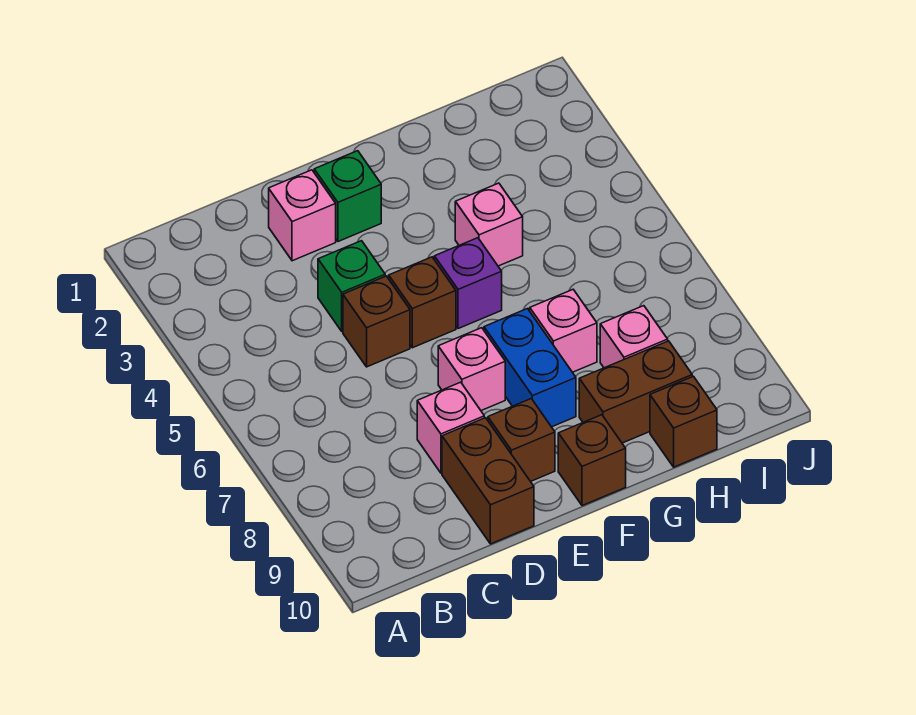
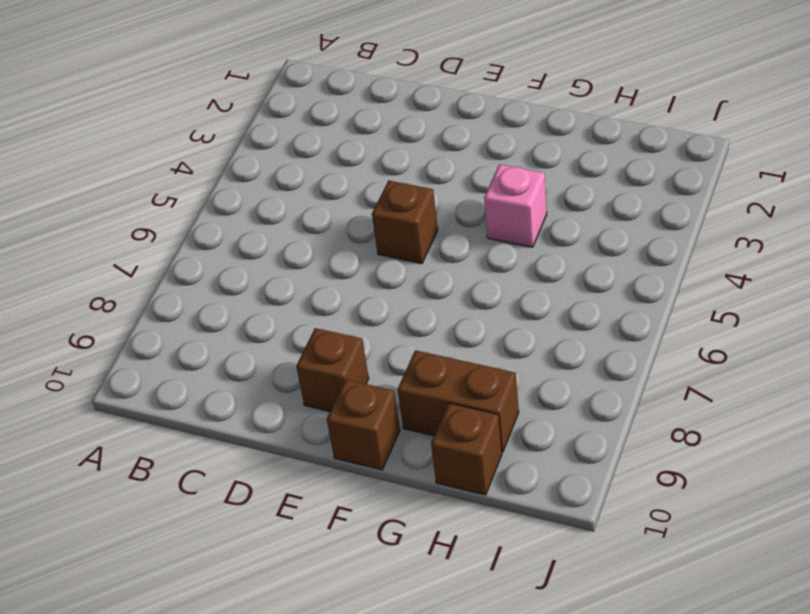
none -> pink 1x1 brick [269,170,336,261]
none -> green 1x1 brick [318,241,385,331]
none -> brown 1x1 brick [343,276,410,367]

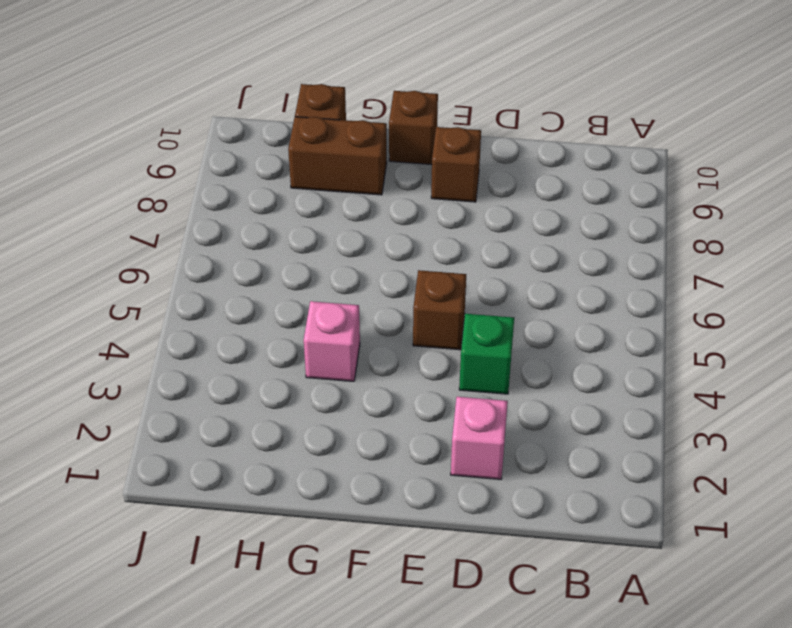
none -> brown 1x1 brick [343,276,410,367]
none -> pink 1x1 brick [417,382,484,473]
none -> brown 1x2 brick [442,418,534,544]

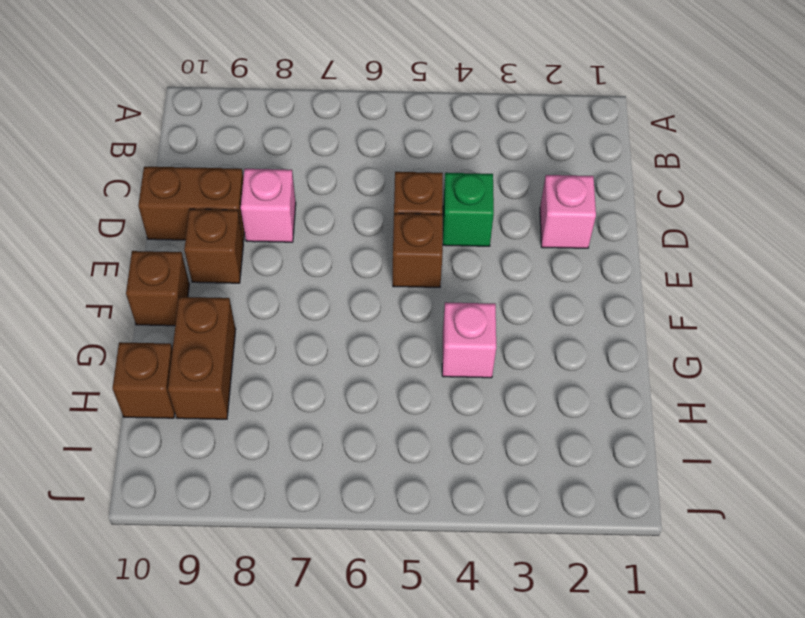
none -> green 1x1 brick [314,151,381,241]
none -> pink 1x1 brick [438,328,505,411]
none -> purple 1x1 brick [434,238,502,329]

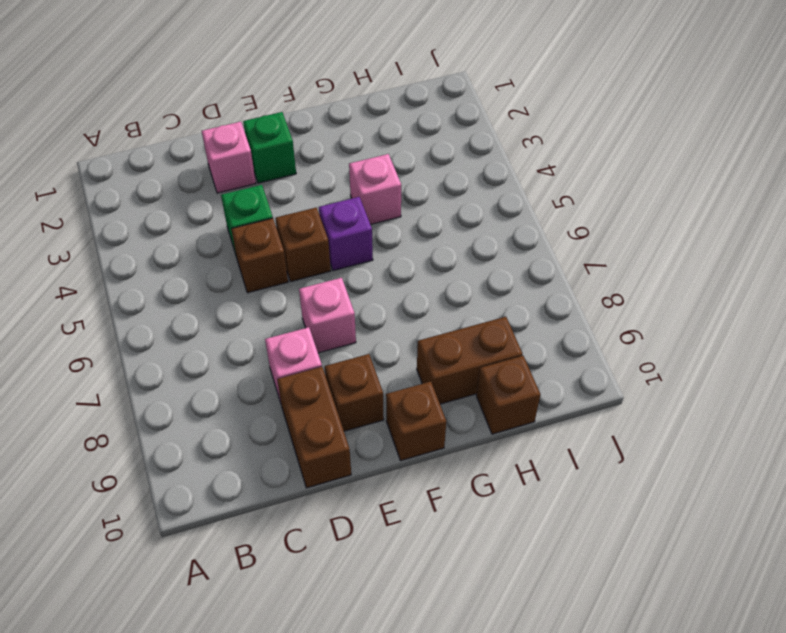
none -> blue 1x2 brick [484,309,576,427]
none -> pink 1x1 brick [530,290,597,372]
none -> pink 1x1 brick [600,306,668,368]

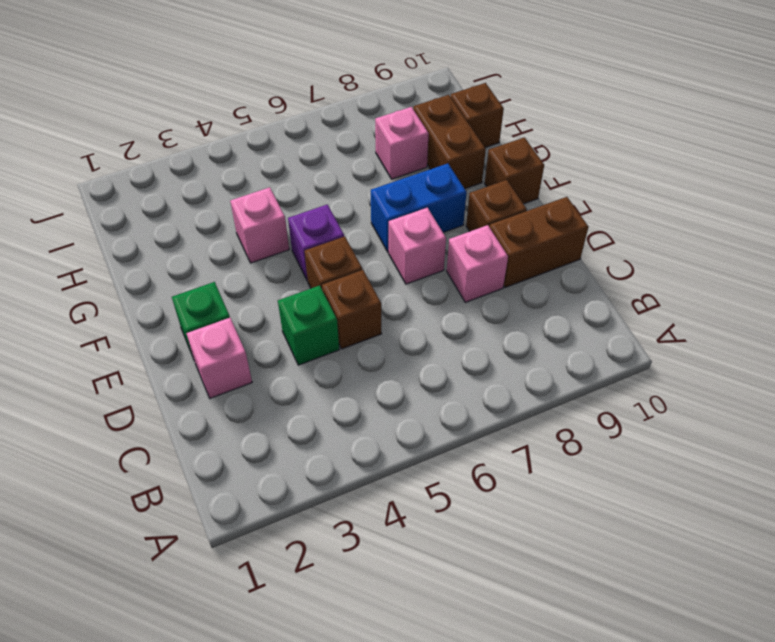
none -> pink 1x1 brick [530,290,597,372]

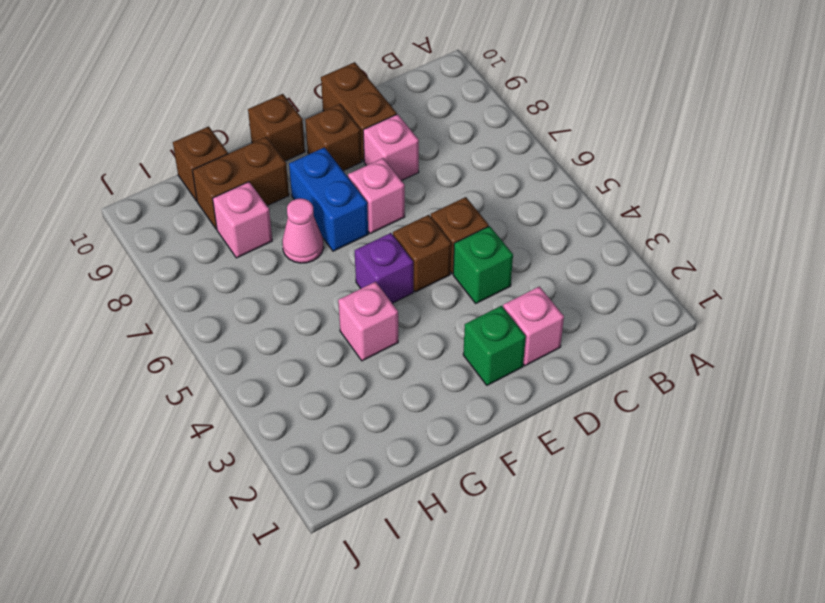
pink 1x1 cone [282,198,324,263] -> pink 1x1 brick [530,290,597,372]

